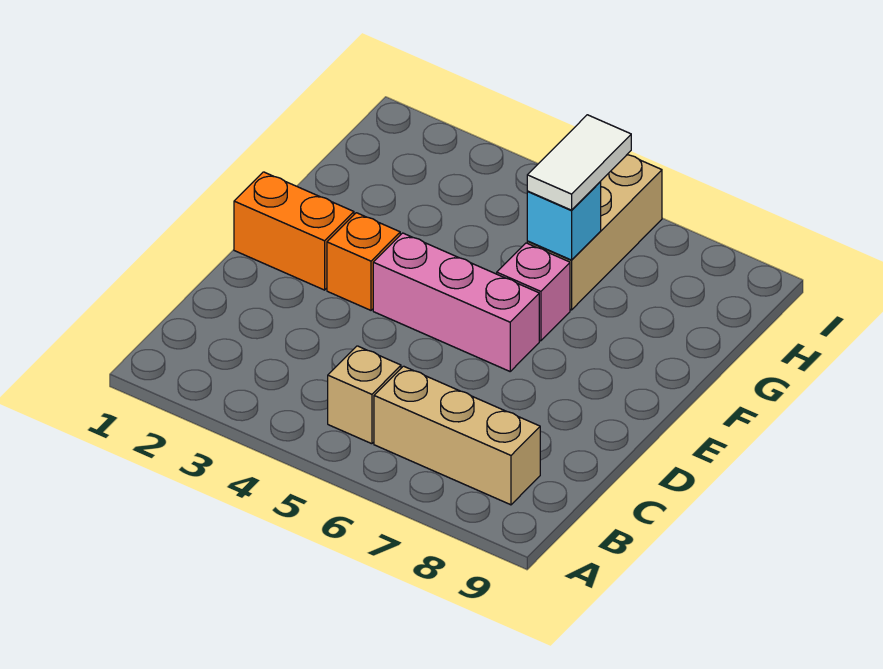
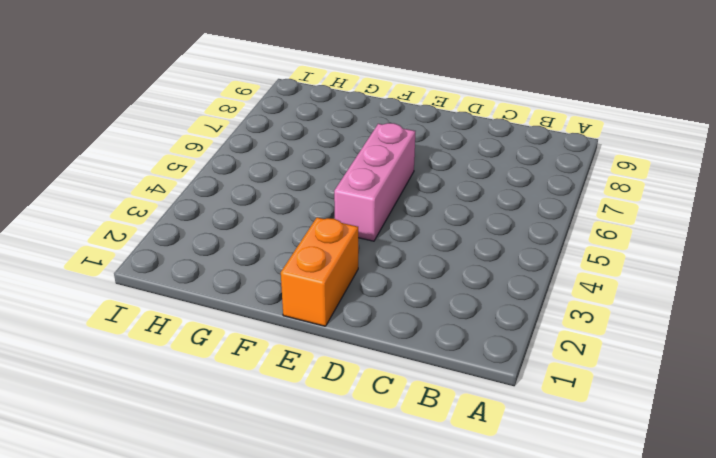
none -> tan 1x1 brick [328,346,401,444]
none -> tan 1x3 brick [374,366,540,505]

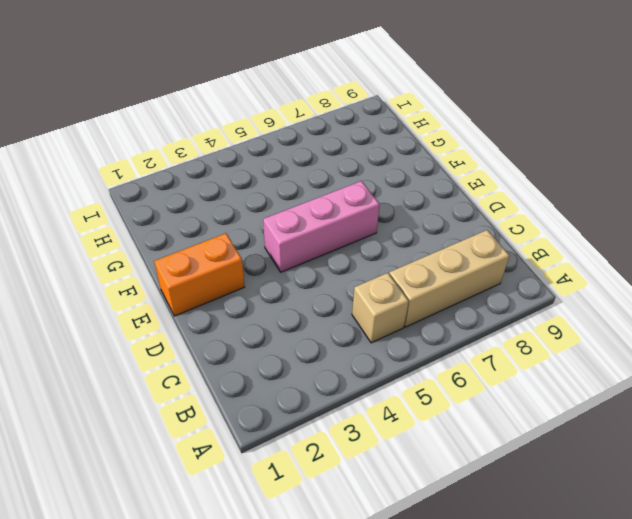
none -> orange 1x1 brick [327,213,400,310]
none -> pink 1x1 brick [497,243,570,341]

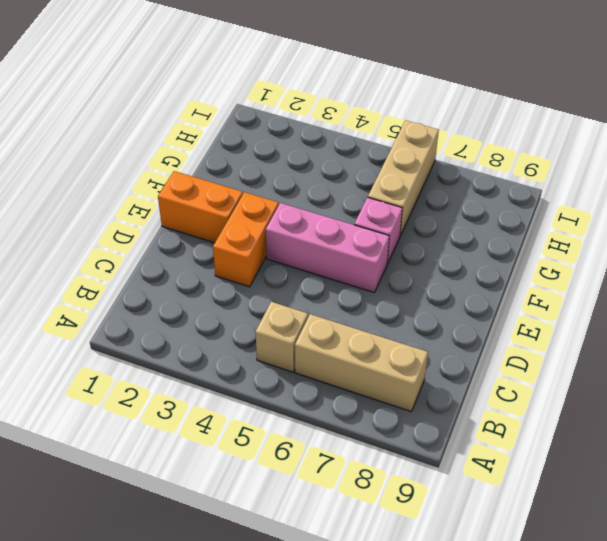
orange 1x2 brick [213,192,279,287] -> orange 1x1 brick [327,213,400,310]
none -> cyan 1x1 brick [527,182,601,260]
none -> white 1x2 tile [527,115,631,210]

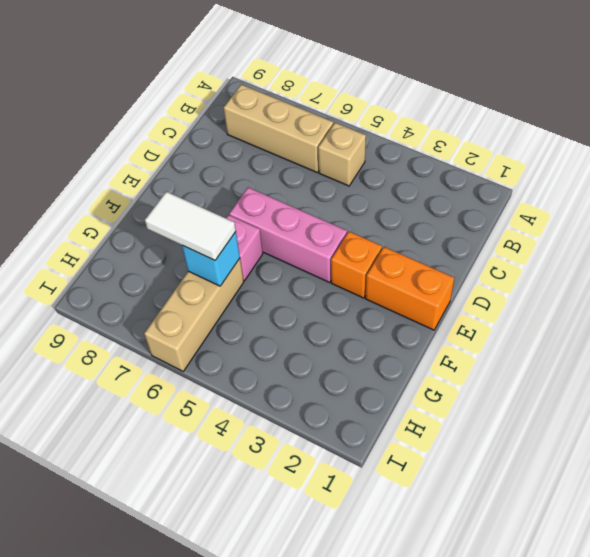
white 1x2 tile [145,192,236,260] -> white 1x2 tile turned to [527,115,631,210]

